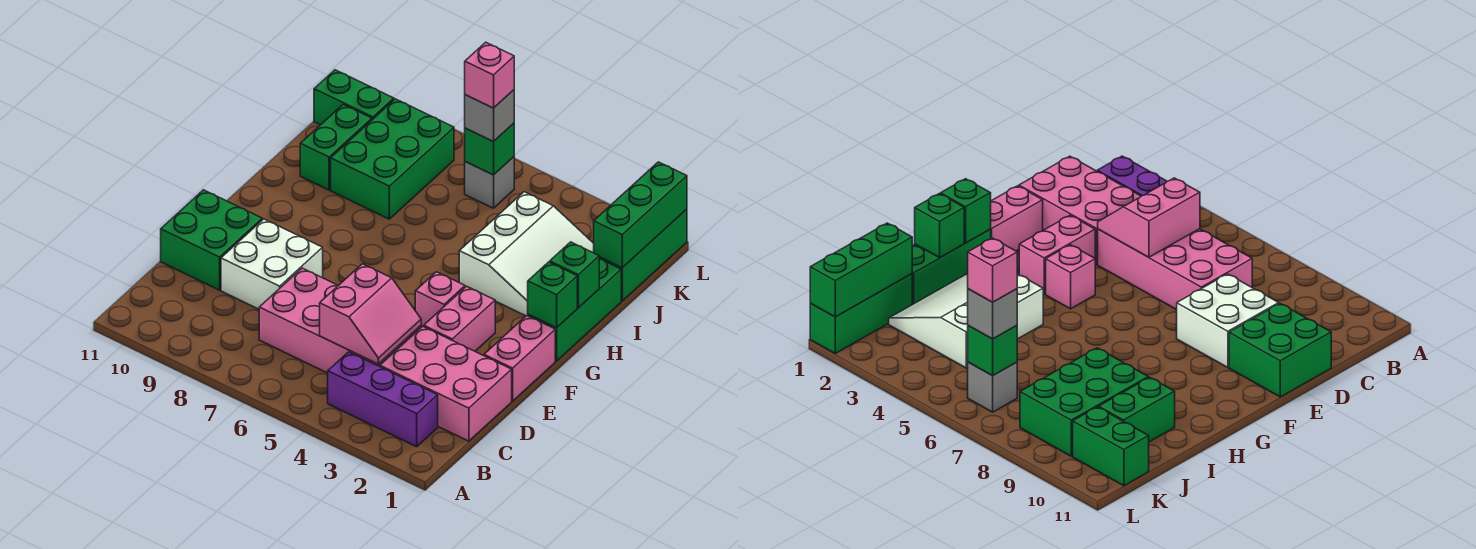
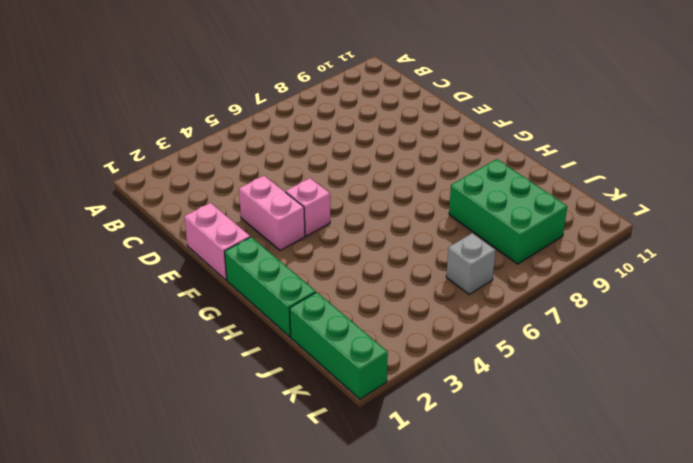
none -> purple 1x3 brick [328,352,438,447]
none -> pink 2x3 brick [380,326,512,441]
none -> pink 2x4 brick [259,268,421,373]

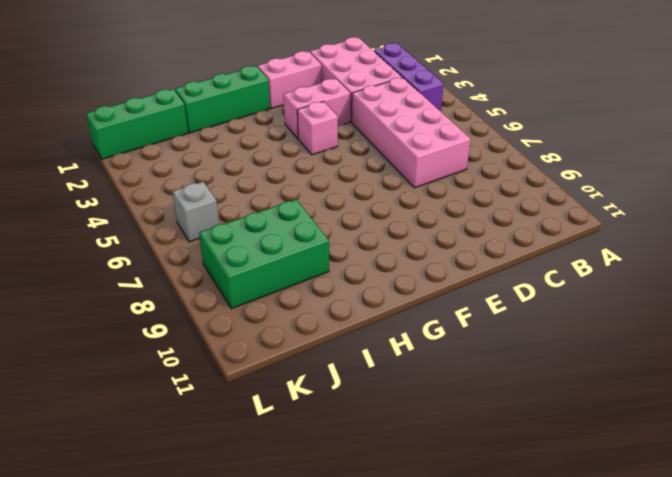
none -> white 2x2 brick [221,219,323,309]
none -> green 2x2 brick [161,190,262,290]
none -> white 3x3 slope [459,192,594,316]

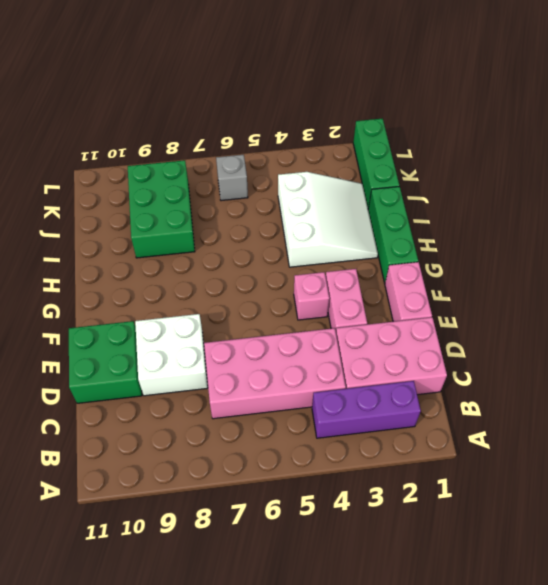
none -> green 1x2 brick [300,104,372,190]
none -> green 1x2 brick [314,70,394,125]
none -> pink 2x2 slope [320,264,421,364]

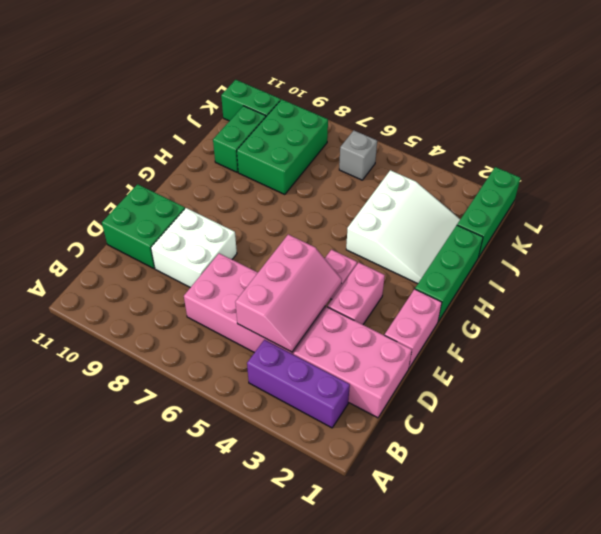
pink 2x3 slope [235,234,342,352] -> pink 2x2 slope [320,264,421,364]
none -> green 1x1 brick [528,262,577,328]
none -> green 1x1 brick [550,242,599,308]
none -> green 1x3 brick [594,162,687,268]

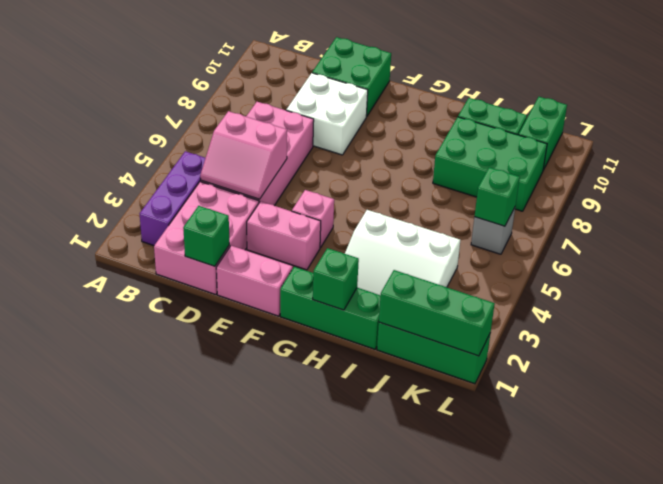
green 1x1 brick [183,206,229,266] -> green 1x1 brick moved to [528,262,577,328]
none -> grey 1x1 brick [465,90,514,142]
none -> pink 1x1 brick [465,42,514,108]

